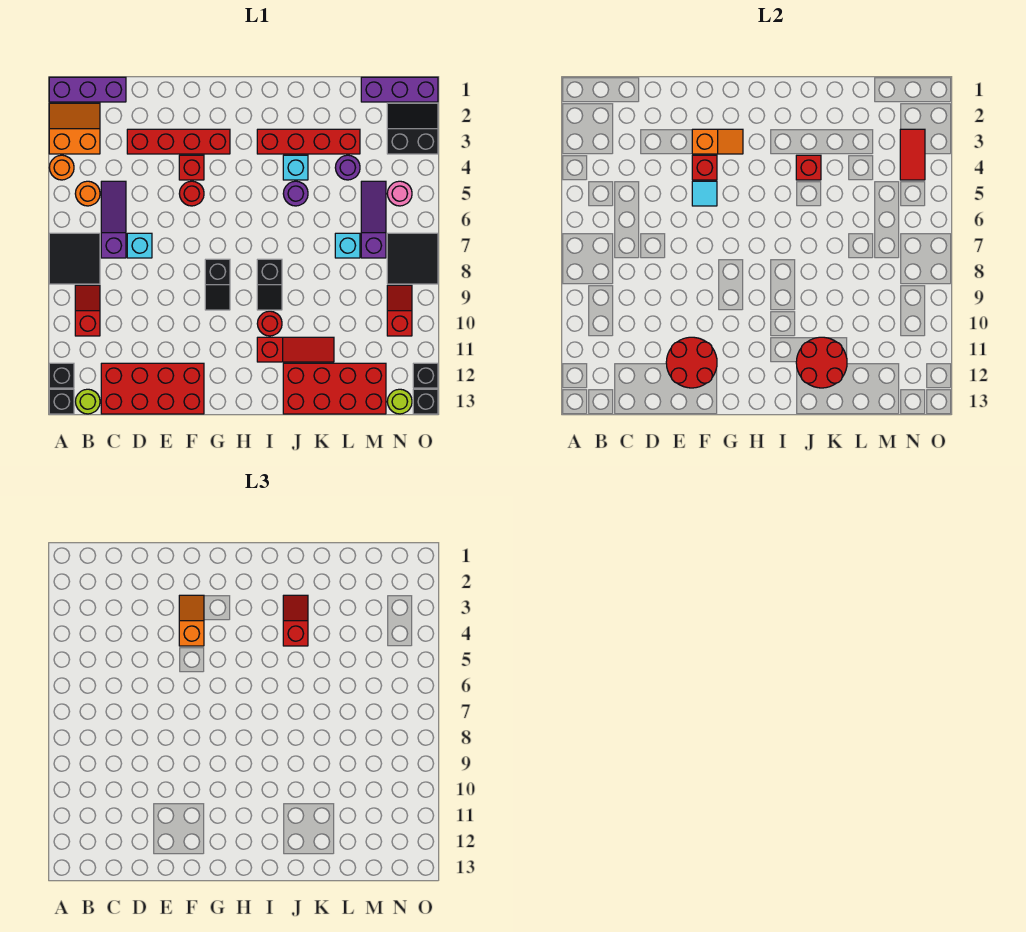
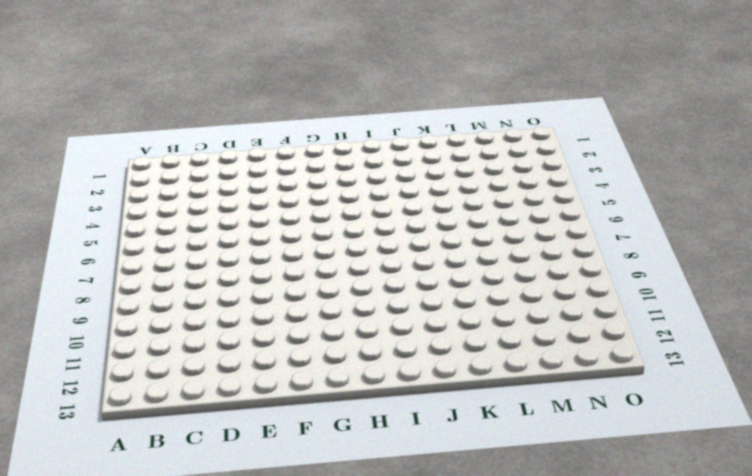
none -> purple 1x3 brick [49,77,126,102]
none -> orange 2x2 slope [49,103,100,154]
none -> orange 1x1 round brick [49,155,74,180]
none -> black 2x2 tile [49,233,100,284]

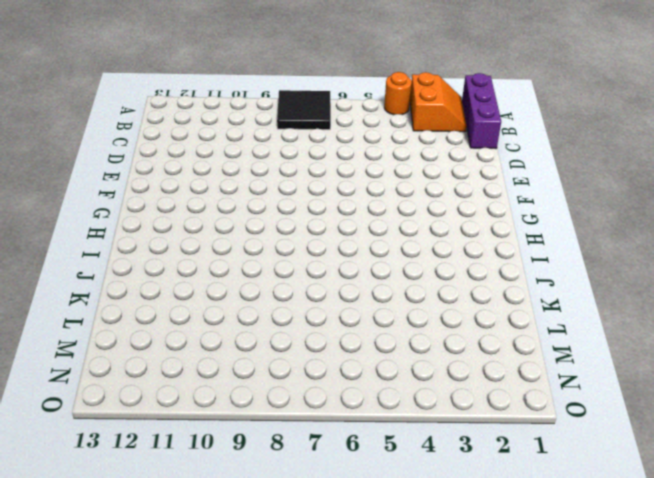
none -> black 1x1 brick [49,363,74,388]
none -> black 1x1 brick [49,389,74,414]
none -> orange 1x1 round brick [75,181,100,206]
none -> red 1x2 slope [75,285,100,336]

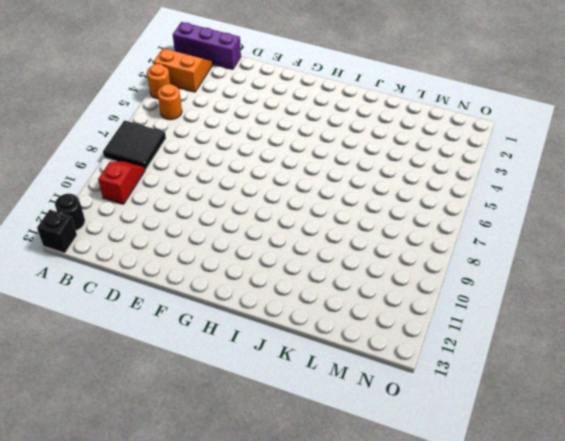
black 1x1 round brick [55,194,85,230] -> black 1x1 brick [49,363,74,388]
none -> lime 1x1 round brick [75,389,100,414]
none -> purple 1x3 slope [101,181,126,258]
none -> red 2x4 brick [101,363,204,414]
none -> red 1x4 brick [127,129,230,154]

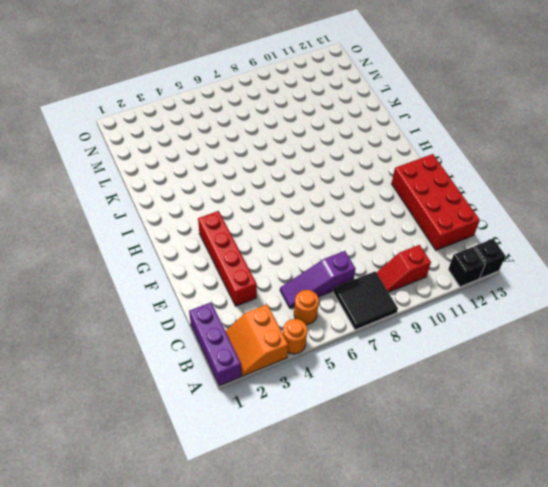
none -> lime 1x1 round brick [75,389,100,414]
none -> cyan 1x1 brick [127,233,152,258]
none -> red 1x1 brick [179,155,204,180]
none -> red 1x1 round brick [179,181,204,206]

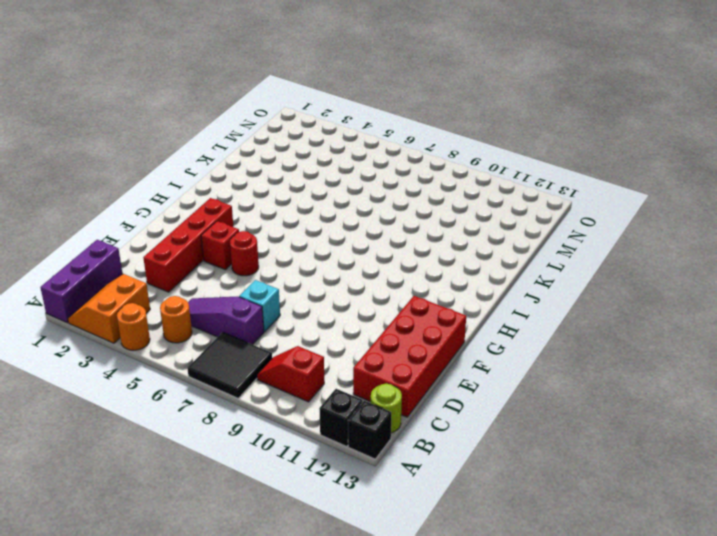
none -> black 1x2 slope [205,259,230,310]
none -> red 1x4 brick [257,129,360,154]
none -> black 1x2 slope [257,259,282,310]
none -> red 1x1 round brick [257,311,282,336]

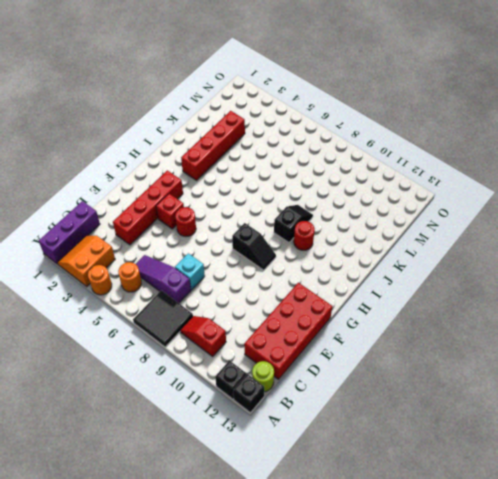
black 1x2 slope [274,205,313,243] -> black 1x2 slope turned to [257,259,282,310]
none -> red 1x3 slope [257,337,334,362]
none -> cyan 1x1 brick [283,155,308,180]
none -> purple 1x1 round brick [283,181,308,206]
none -> red 2x4 brick [283,363,386,414]

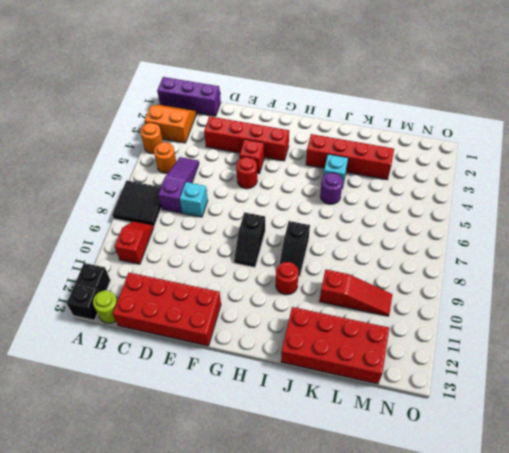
red 1x3 slope [319,270,392,316] -> red 1x3 slope moved to [257,337,334,362]
none -> purple 1x1 round brick [335,155,360,180]
none -> cyan 1x1 brick [335,233,360,258]
none -> purple 1x3 brick [361,77,438,102]
none -> purple 1x3 slope [361,181,386,258]

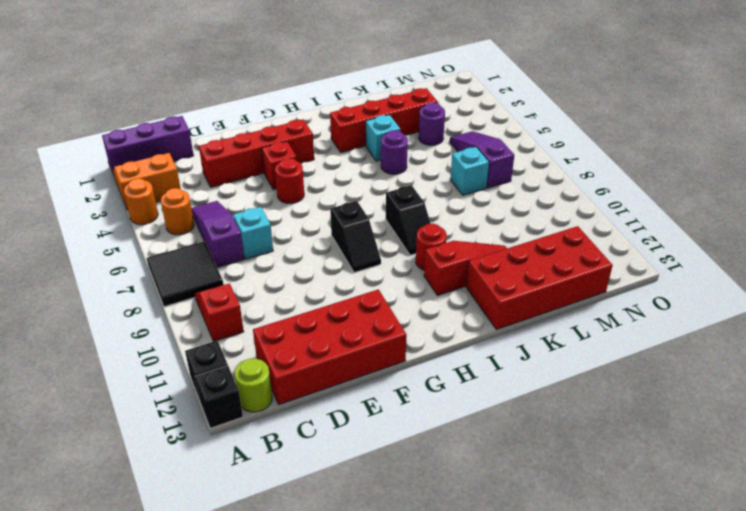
none -> purple 1x3 brick [361,77,438,102]
none -> black 2x2 slope [387,103,438,154]
none -> pink 1x1 round brick [387,181,412,206]
none -> black 2x2 tile [387,233,438,284]

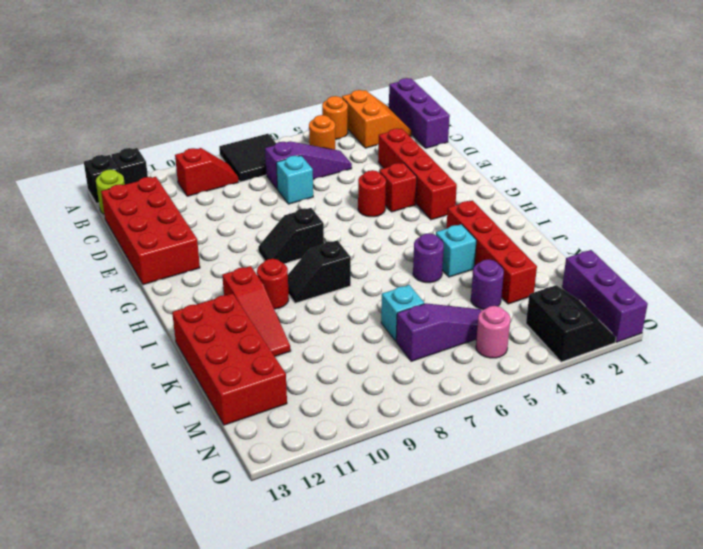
none -> black 2x2 tile [387,233,438,284]
none -> red 1x2 slope [387,285,412,336]
none -> lime 1x1 round brick [387,389,412,414]
none -> black 1x1 brick [413,363,438,388]

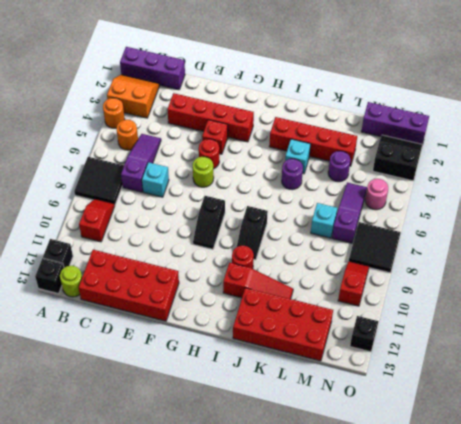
lime 1x1 round brick [193,156,214,187] -> lime 1x1 round brick moved to [387,389,412,414]
none -> black 1x1 brick [413,389,438,414]
none -> red 2x2 round brick [666,337,717,388]
none -> orange 1x2 slope [692,129,743,154]
none -> red 1x1 brick [692,155,717,180]

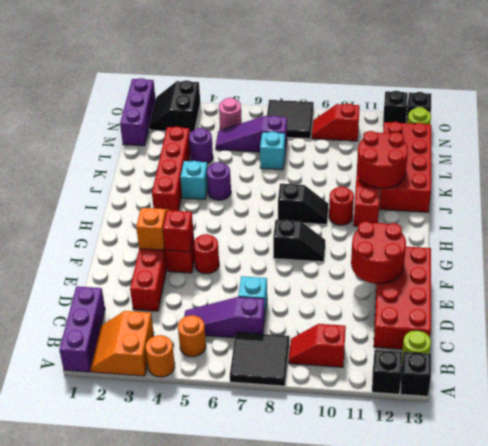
none -> cyan 1x1 tile [692,181,717,206]
none -> red 1x1 brick [796,155,821,180]
none -> red 1x2 tile [900,129,925,180]
none -> orange 1x2 slope [179,595,204,646]

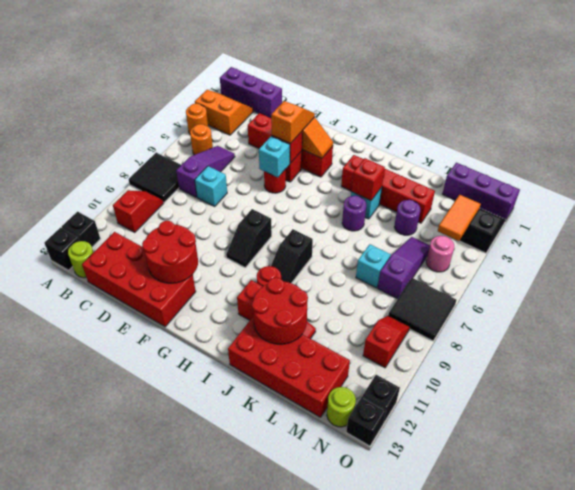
cyan 1x1 brick [259,136,290,177] -> cyan 1x1 tile [692,181,717,206]
orange 1x2 tile [438,195,481,241] -> red 1x2 tile [900,129,925,180]
none -> red 1x2 slope [283,595,308,646]

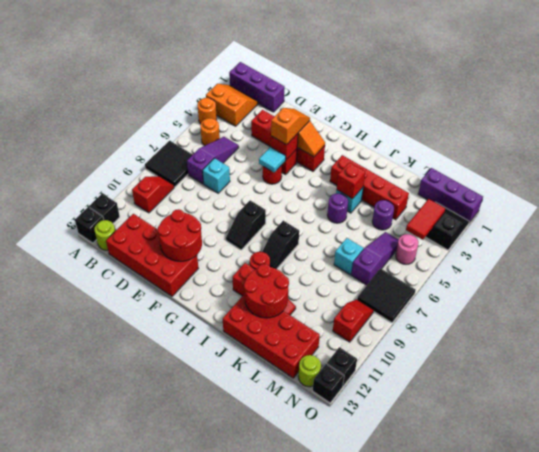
none -> red 1x2 slope [283,595,308,646]

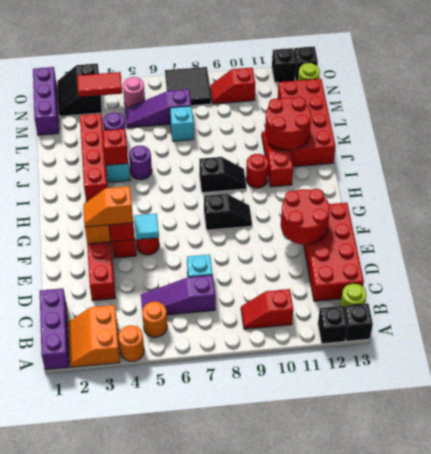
none -> black 2x2 tile [49,233,100,284]
none -> red 1x2 slope [283,595,308,646]

